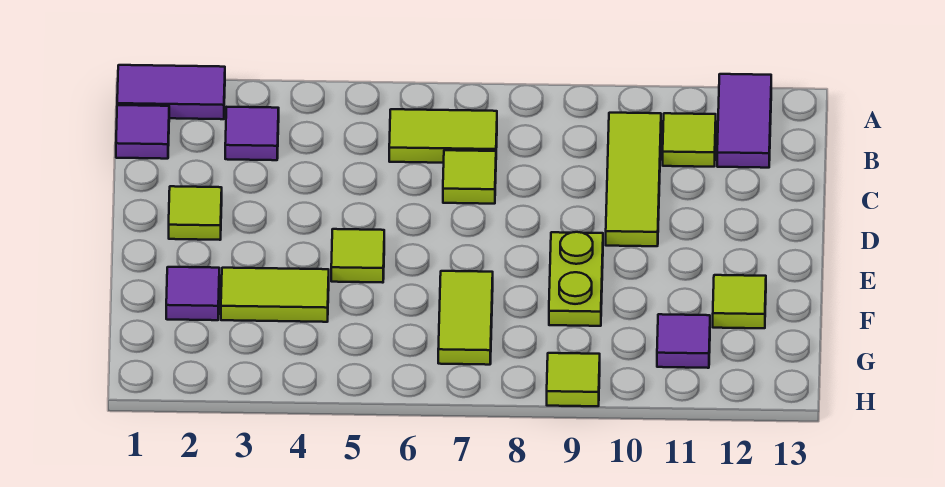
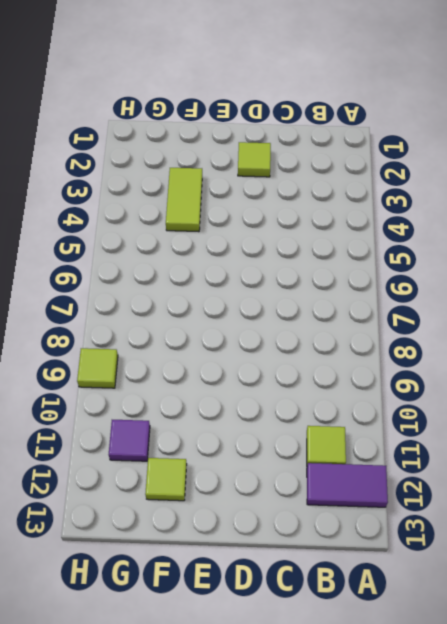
none -> purple 1x2 tile [117,65,225,119]
none -> purple 1x1 tile [116,105,169,159]
none -> purple 1x1 tile [225,107,279,160]

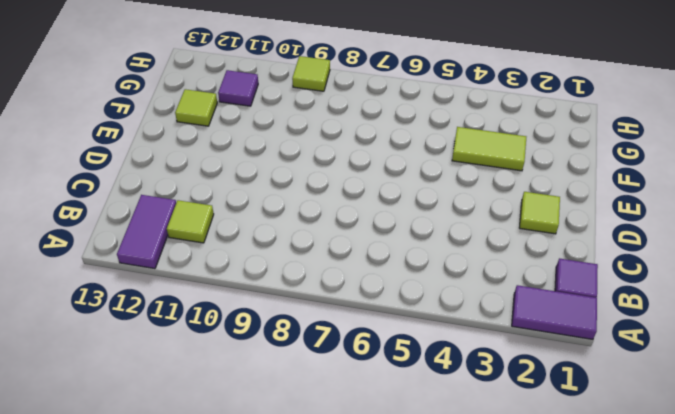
none -> purple 1x1 tile [225,107,279,160]
none -> lime 1x2 tile [389,109,497,163]
none -> lime 1x3 tile [606,113,661,246]

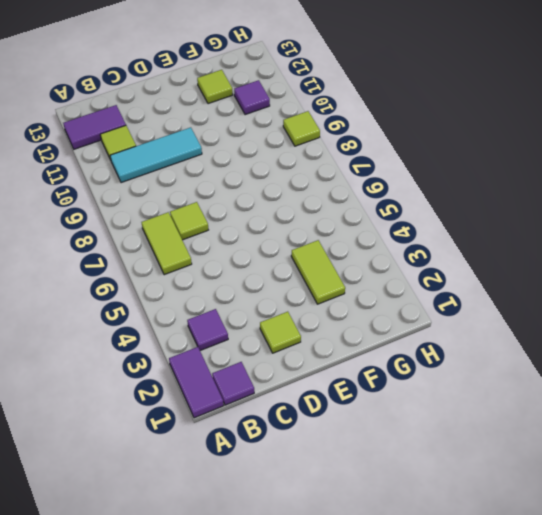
cyan 1x3 tile [110,127,202,183] -> lime 1x3 tile [606,113,661,246]
none -> lime 1x1 tile [331,229,384,283]
none -> lime 1x2 plate [549,232,603,326]
none -> purple 1x1 tile [166,267,219,320]

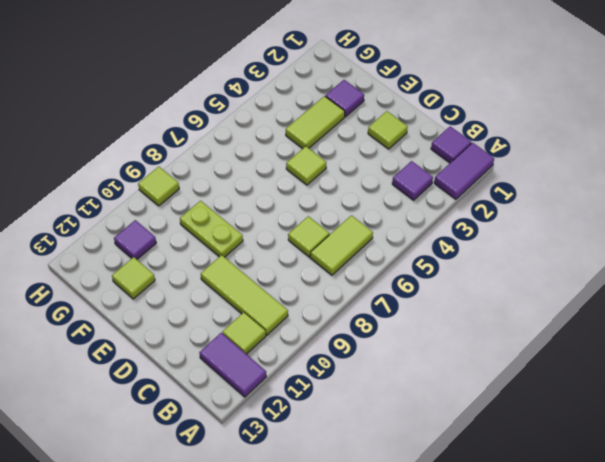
none -> lime 1x2 tile [438,271,493,365]

